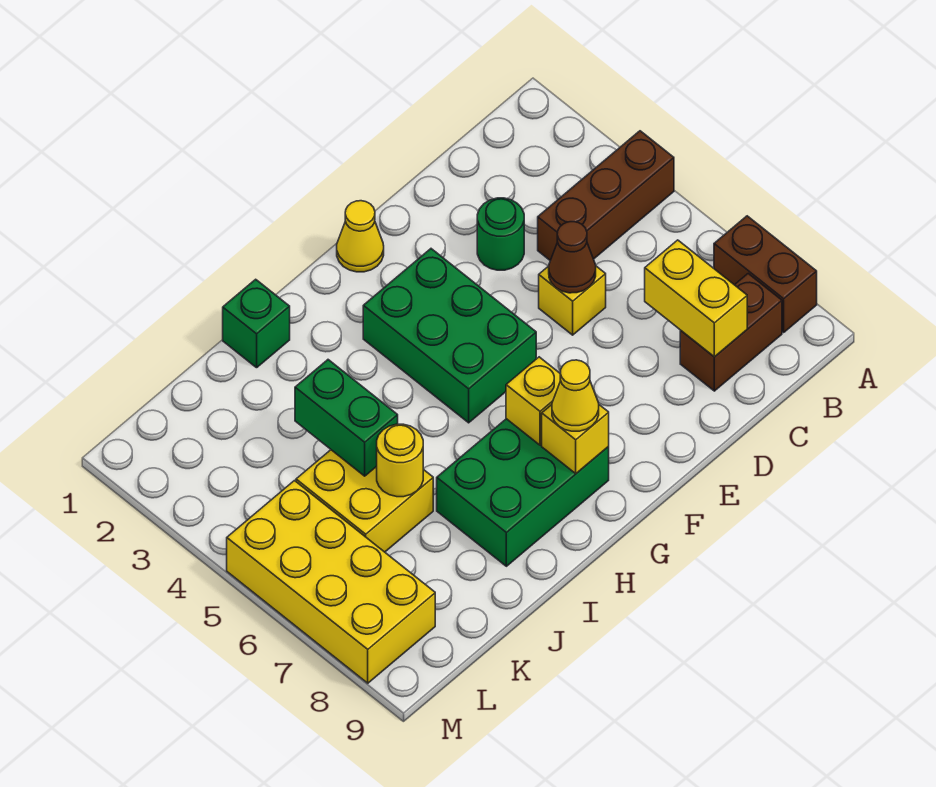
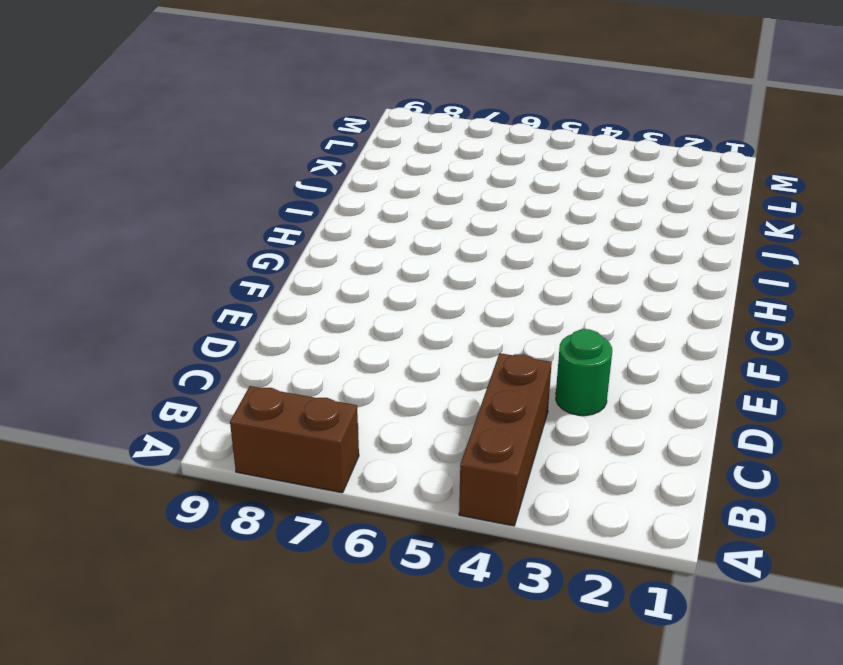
none -> brown 1x2 brick [680,274,782,391]
none -> yellow 1x1 brick [539,266,606,335]
none -> yellow 1x1 cone [337,201,384,272]

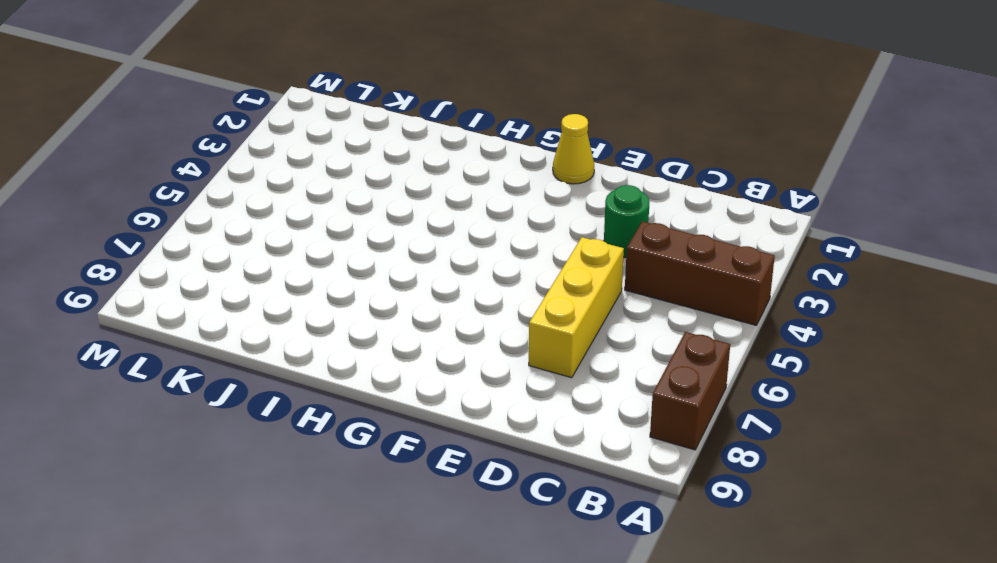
yellow 1x3 brick [529,237,624,378] -> yellow 1x1 brick [539,266,606,335]
none -> brown 1x2 brick [680,274,782,391]
none -> green 2x3 brick [363,249,536,423]
none -> green 2x3 brick [437,419,609,566]

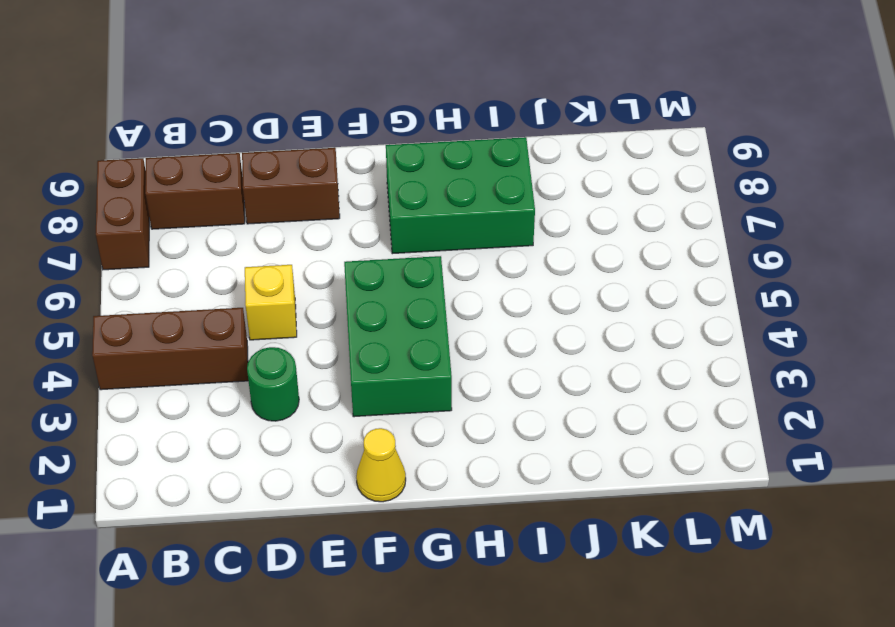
brown 1x2 brick [242,148,340,224] -> none
none -> green 1x1 brick [223,279,290,368]
none -> yellow 2x2 brick [296,450,433,552]
none -> yellow 2x4 brick [227,481,435,683]

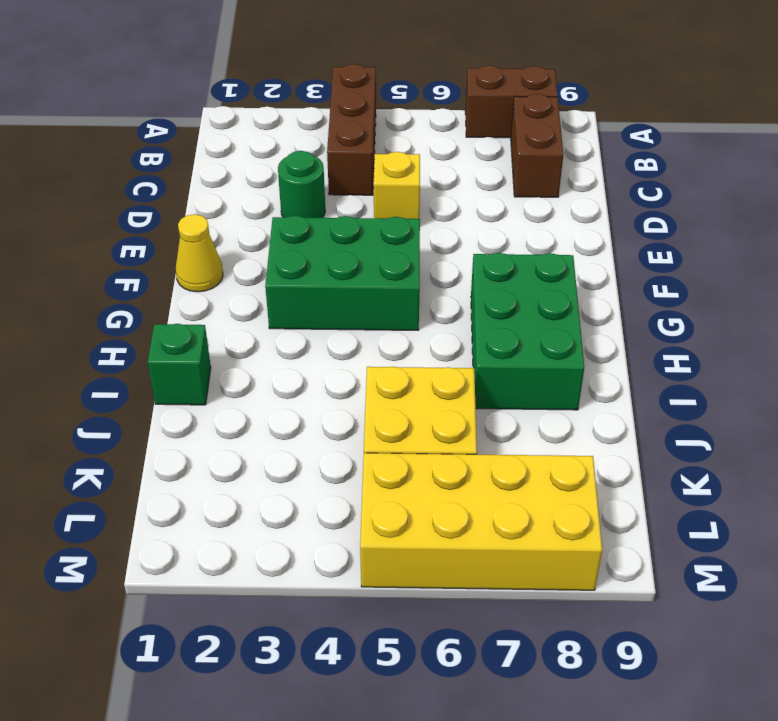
none -> yellow 1x2 brick [645,240,747,357]
none -> brown 1x1 cone [549,222,596,293]
none -> yellow 1x1 brick [506,357,561,445]

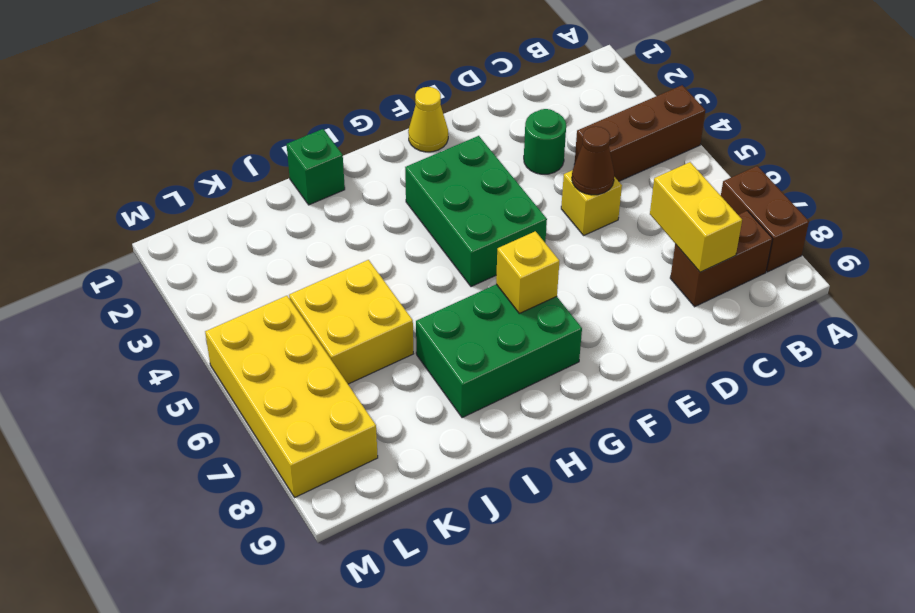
none -> yellow 1x1 brick [542,405,609,474]
none -> green 1x2 brick [295,360,398,476]
none -> yellow 1x1 round brick [377,424,423,497]

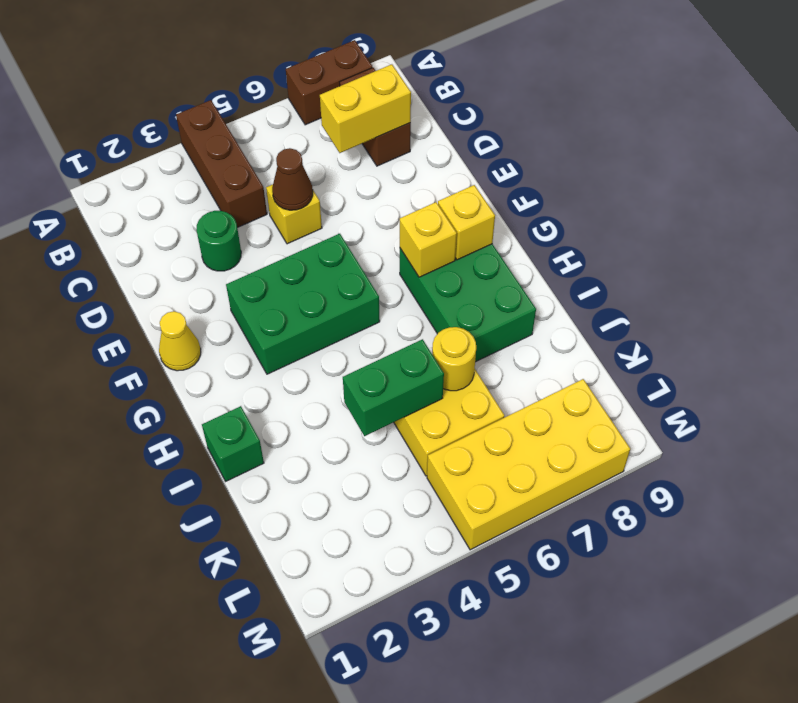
none -> yellow 1x1 cone [552,360,599,431]

